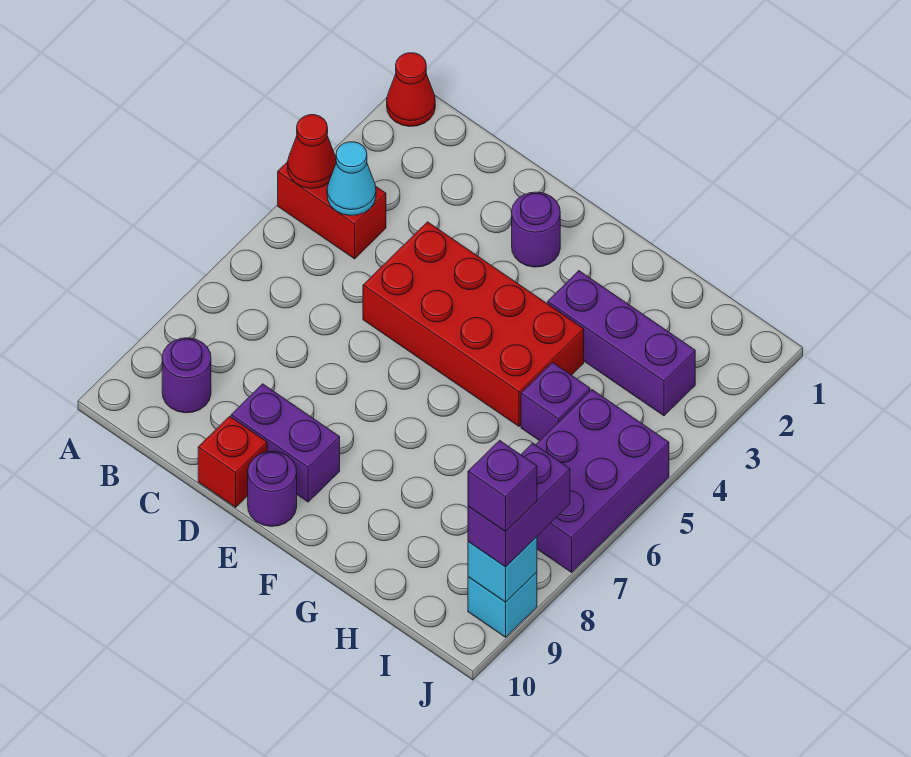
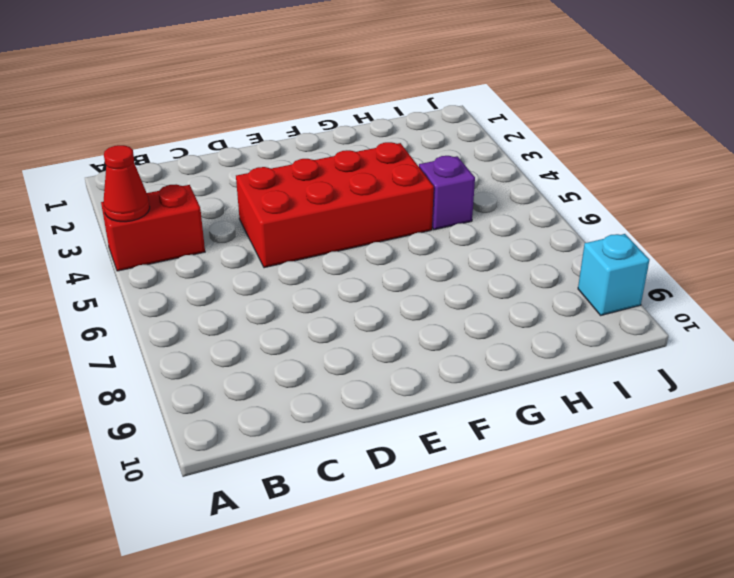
none -> red 1x1 cone [387,53,435,127]
none -> purple 1x1 round brick [162,338,211,413]
none -> purple 1x2 brick [231,384,340,502]

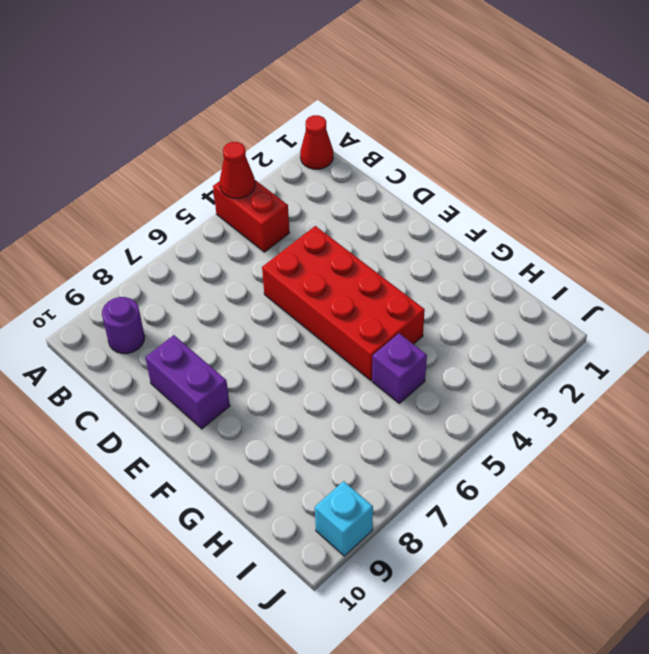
none -> red 1x1 brick [198,416,267,507]
none -> purple 1x1 round brick [512,192,560,267]
none -> purple 1x1 round brick [248,451,297,526]

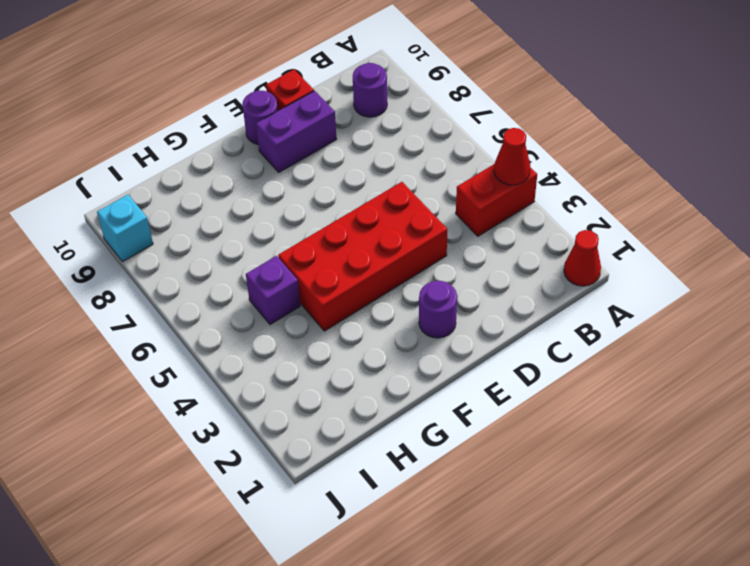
none -> purple 1x3 brick [548,271,695,416]
none -> purple 2x3 brick [536,390,669,572]
none -> cyan 1x1 cone [327,142,376,215]

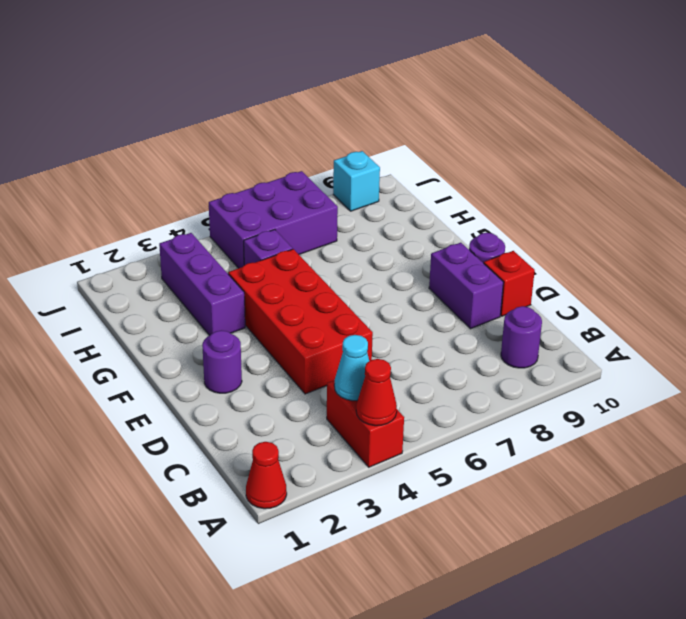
none -> cyan 1x1 brick [468,537,537,602]
none -> purple 1x2 brick [468,443,570,567]
none -> purple 1x1 brick [468,440,537,532]

